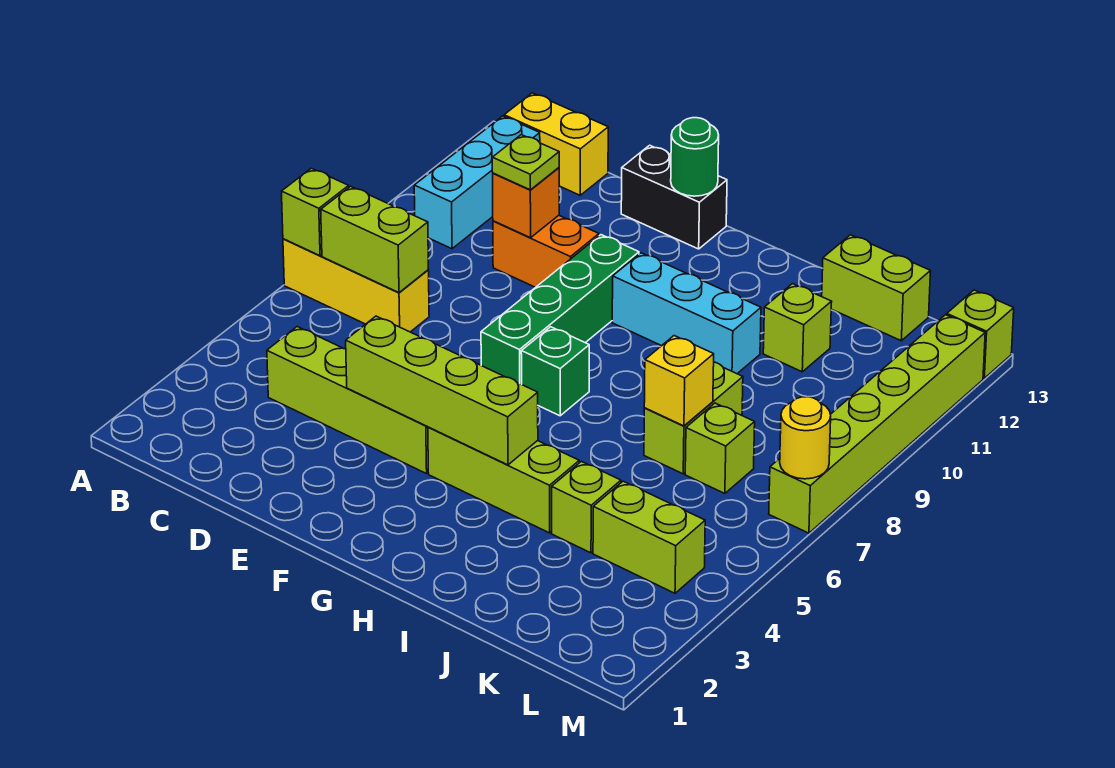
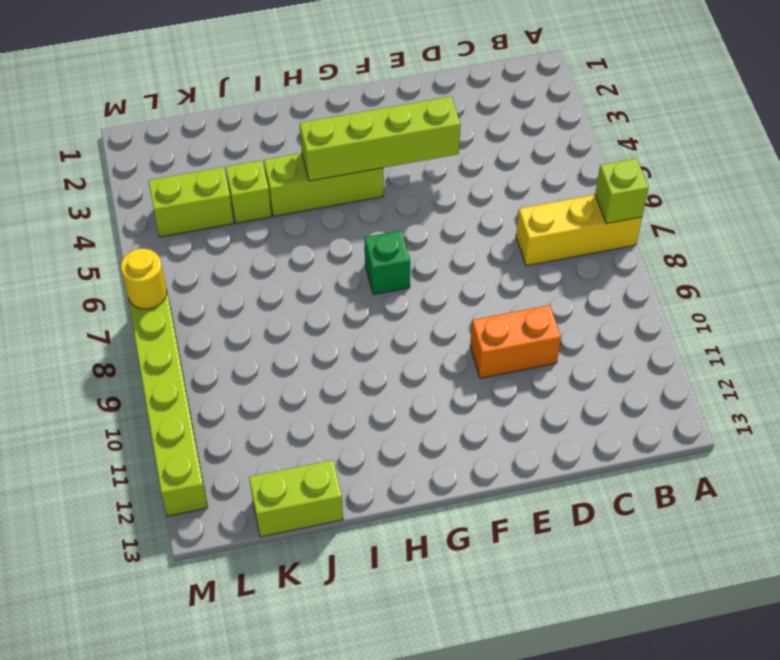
none -> cyan 1x3 brick [414,116,540,249]
none -> yellow 1x2 brick [504,93,608,195]
none -> lime 1x4 brick [267,327,428,474]

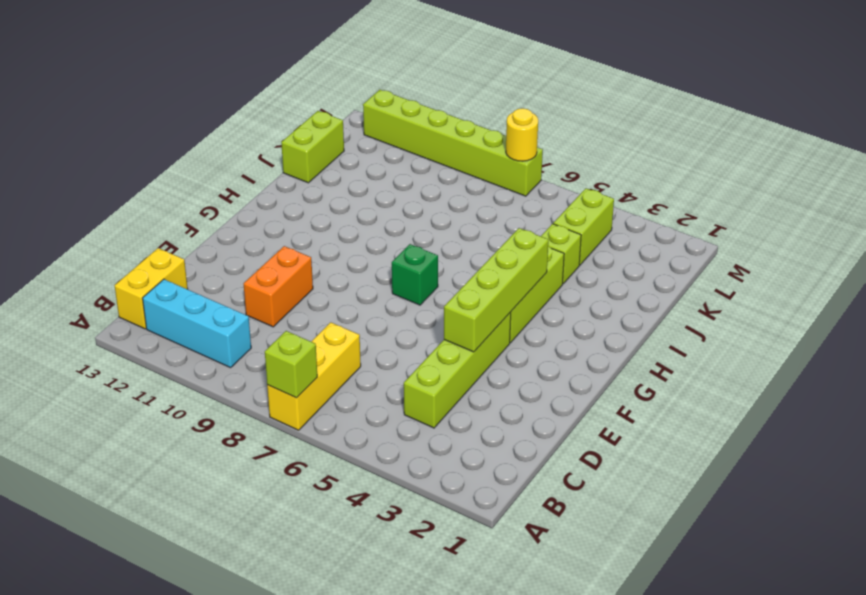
none -> black 1x2 brick [621,145,727,249]
none -> green 1x4 brick [481,235,639,384]
none -> cyan 1x3 brick [612,253,761,374]

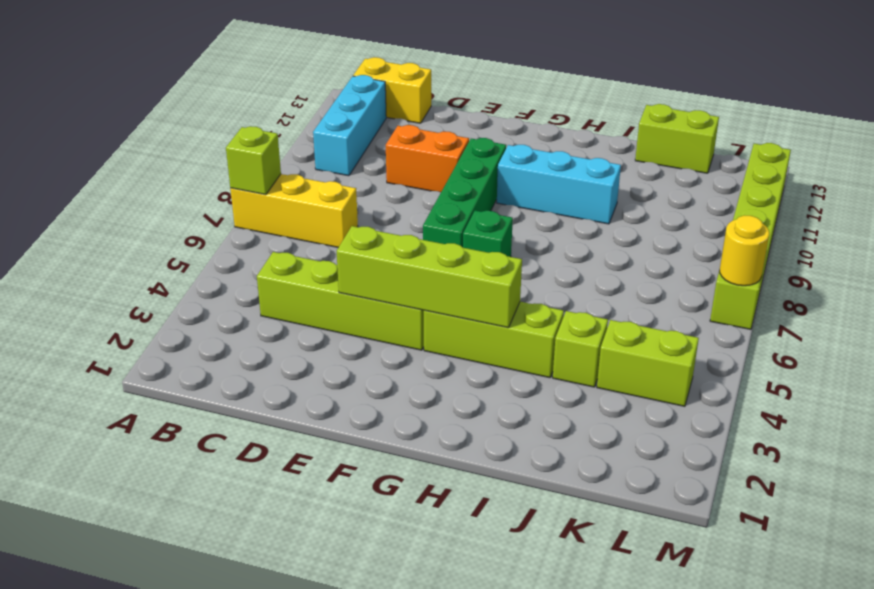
none -> black 1x2 brick [621,145,727,249]
none -> lime 1x2 brick [644,362,743,474]
none -> lime 1x1 brick [763,284,832,372]

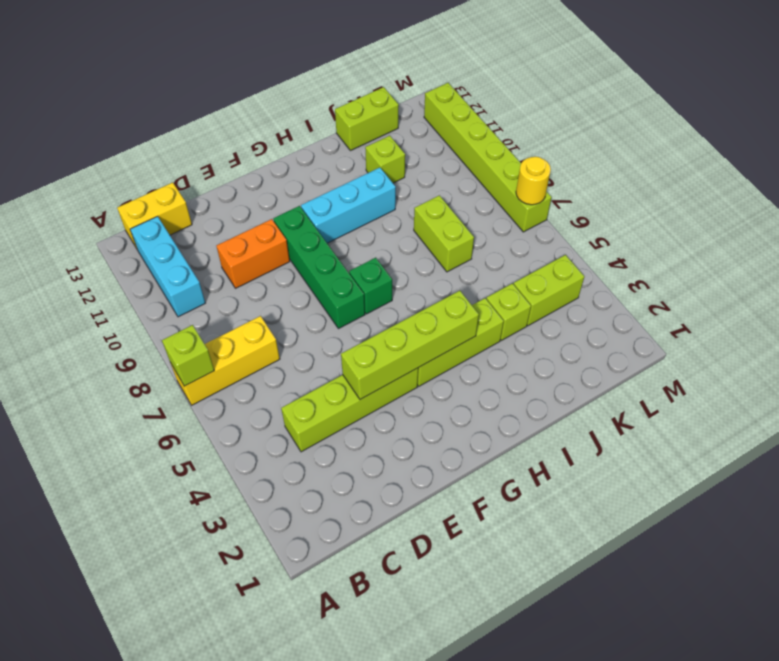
none -> black 1x2 brick [621,145,727,249]
none -> lime 1x1 brick [685,403,755,494]
none -> lime 1x1 brick [947,290,1014,378]

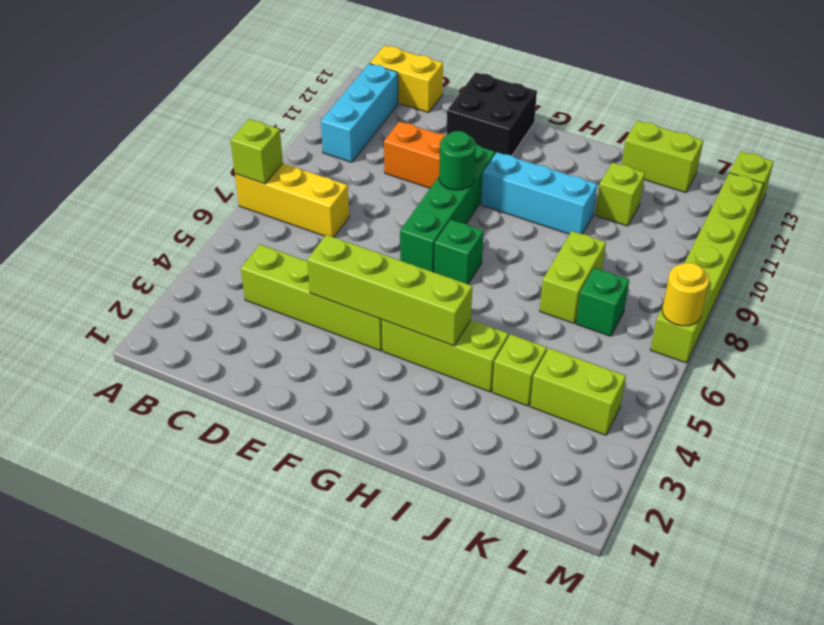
black 2x2 brick [447,72,537,156] -> black 1x2 brick [621,145,727,249]
green 1x1 round brick [439,131,476,190] -> green 1x1 round brick moved to [671,118,719,196]
green 1x1 brick [576,268,629,336] -> lime 1x1 brick [685,403,755,494]
none -> lime 1x2 brick [321,186,428,293]
none -> orange 1x1 brick [493,168,559,238]
none -> yellow 1x1 brick [644,336,714,426]

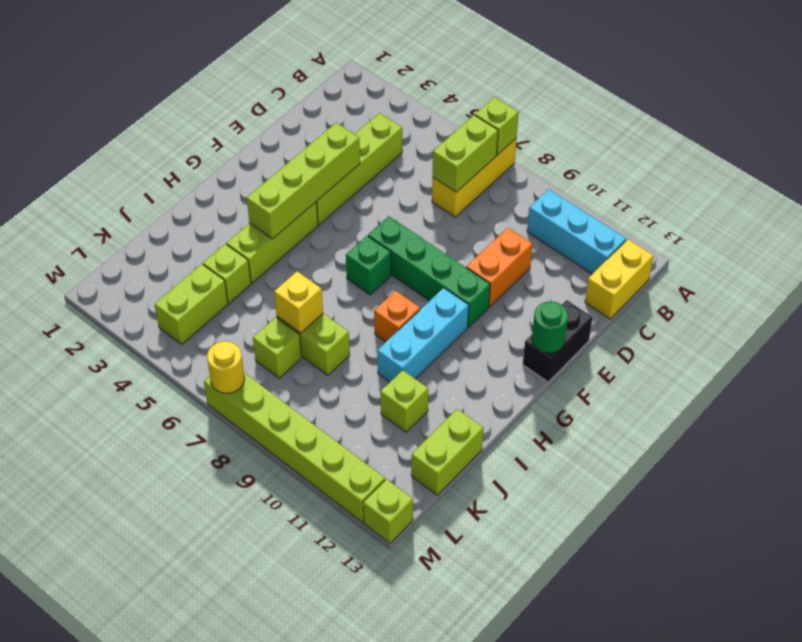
orange 1x1 brick [374,291,420,342] -> orange 1x1 brick moved to [493,168,559,238]
none -> lime 1x1 plate [492,135,559,190]

